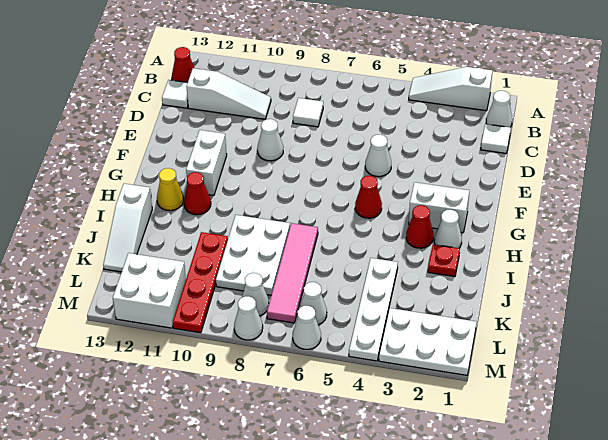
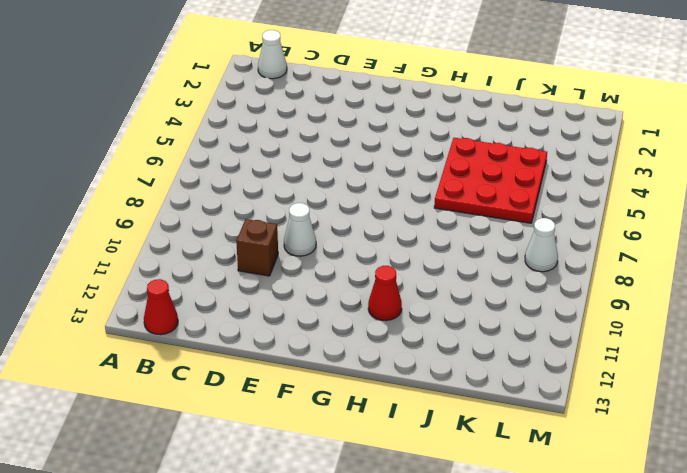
brown 1x1 brick [236,219,278,276] -> none
red 3x3 plate [434,138,547,223] -> white 1x4 plate [349,258,398,361]
none -> white 1x3 slope [409,67,492,111]
none -> white 1x1 tile [481,124,511,153]
none -> white 1x1 tile [293,98,323,127]

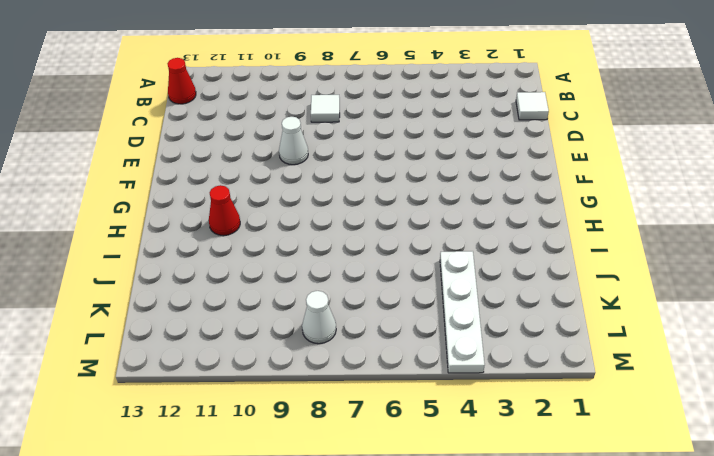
none -> white 1x3 slope [409,67,492,111]
none -> white 1x1 cone [486,91,512,127]
none -> white 1x3 slope [186,68,271,119]

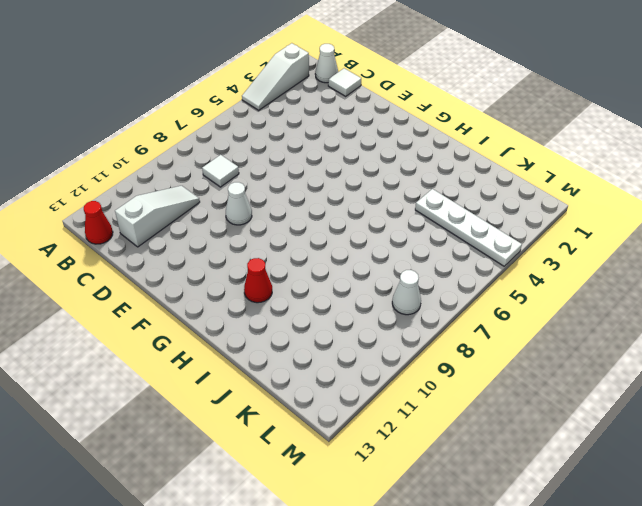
none -> white 1x1 tile [162,80,188,108]
none -> white 1x1 cone [365,135,391,177]
none -> white 1x2 brick [186,130,227,195]

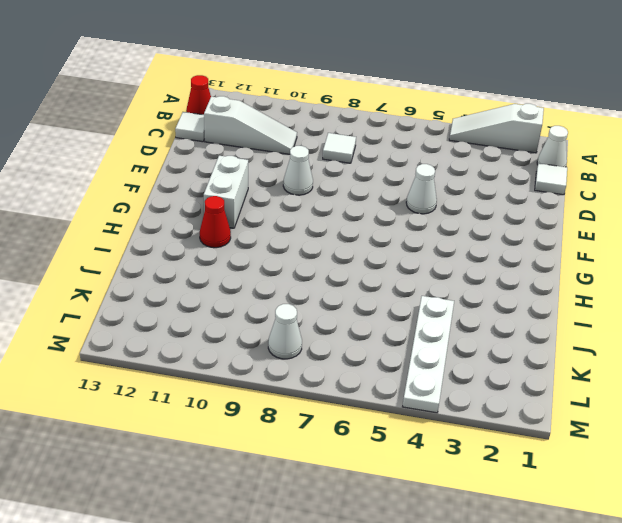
none -> white 1x2 brick [409,182,469,232]
none -> red 1x1 cone [355,176,382,218]
none -> white 1x1 cone [434,210,462,248]

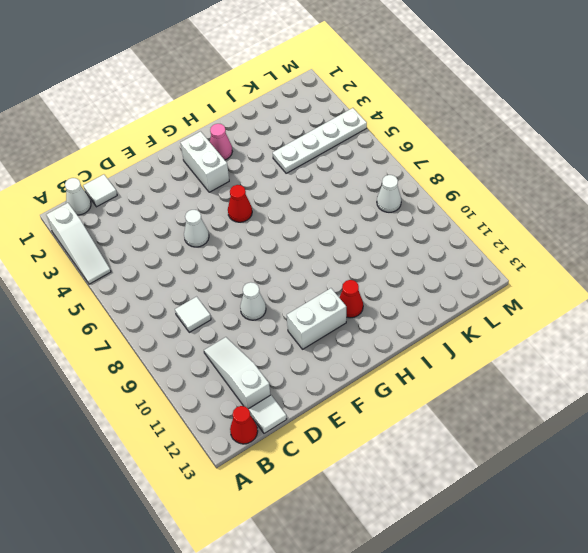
pink 1x1 cone [210,124,232,160] -> white 1x1 cone [434,210,462,248]
none -> red 1x1 cone [406,205,433,248]
none -> yellow 1x1 cone [157,168,184,211]
none -> red 1x1 plate [428,244,460,277]

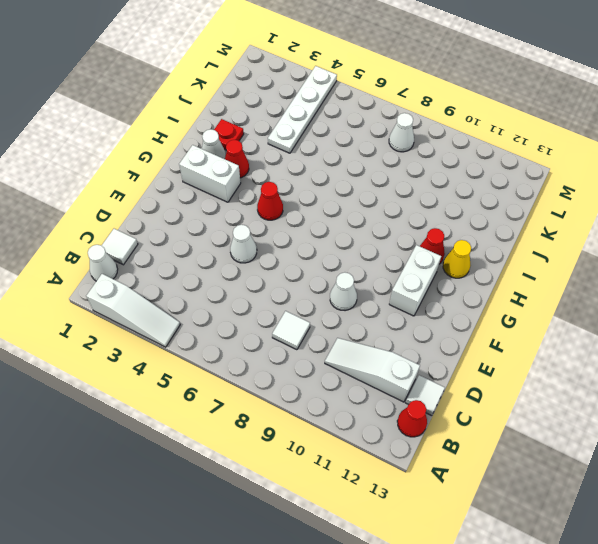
none -> pink 1x4 tile [267,223,318,323]
none -> white 2x3 plate [216,215,290,295]
none -> white 1x3 slope [103,184,152,272]

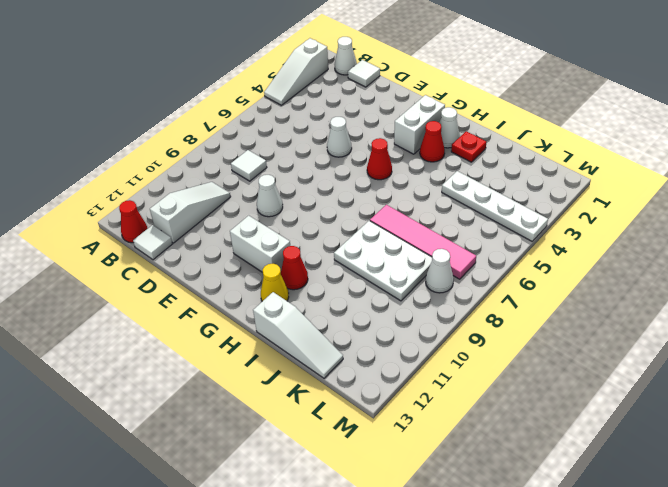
none -> red 1x4 plate [173,232,228,333]
none -> white 2x3 plate [379,308,476,375]
none -> white 1x1 cone [299,282,327,325]

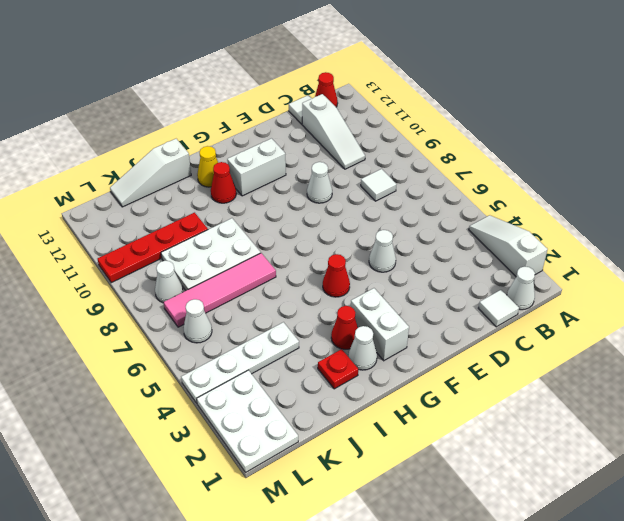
none -> white 2x2 brick [113,253,186,328]
none -> white 1x1 cone [293,306,321,349]
none -> white 1x1 cone [234,296,263,340]

